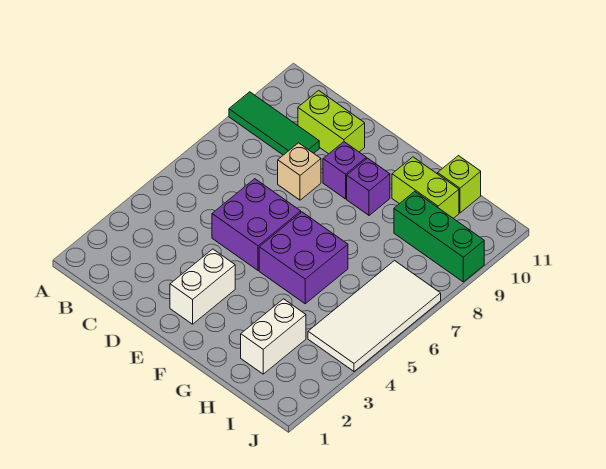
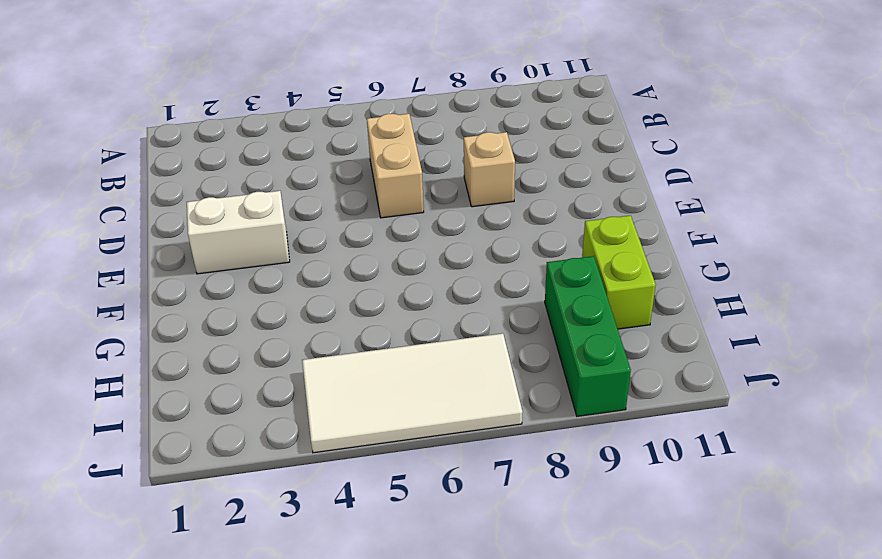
tan 1x2 brick [367,114,424,218] -> purple 2x2 brick [212,179,301,270]
none -> green 1x3 tile [229,92,319,155]
none -> lime 1x2 brick [298,90,365,154]
none -> purple 1x1 brick [323,142,366,199]

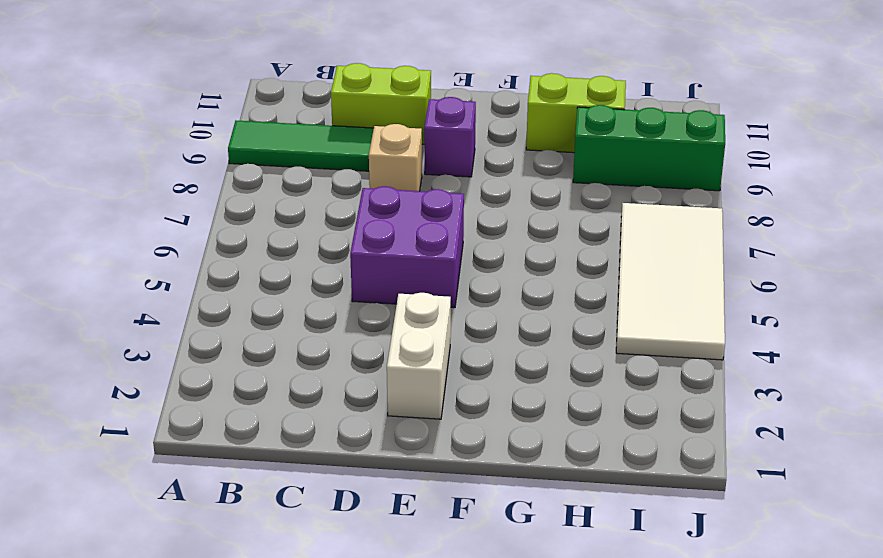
none -> purple 2x2 brick [259,212,348,304]
none -> purple 1x1 brick [347,158,390,215]
none -> white 1x2 brick [241,299,306,374]

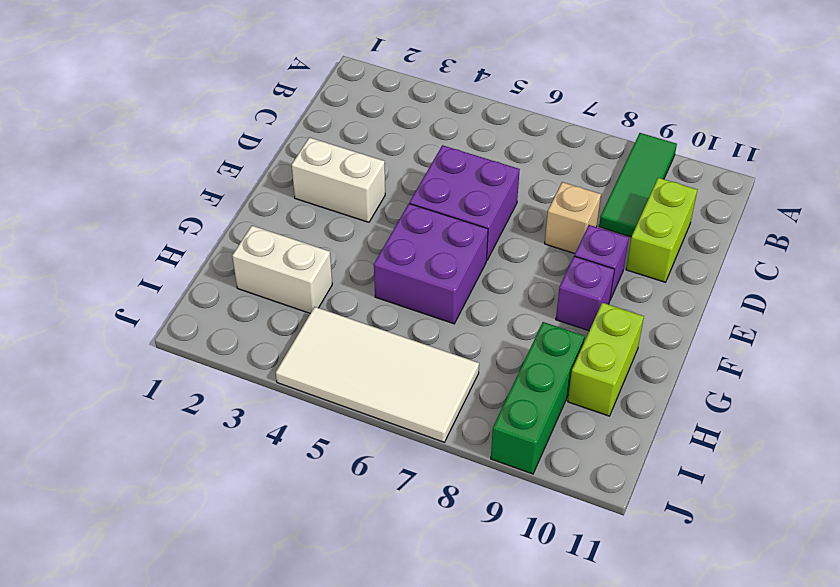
none -> lime 1x1 brick [438,156,481,213]

